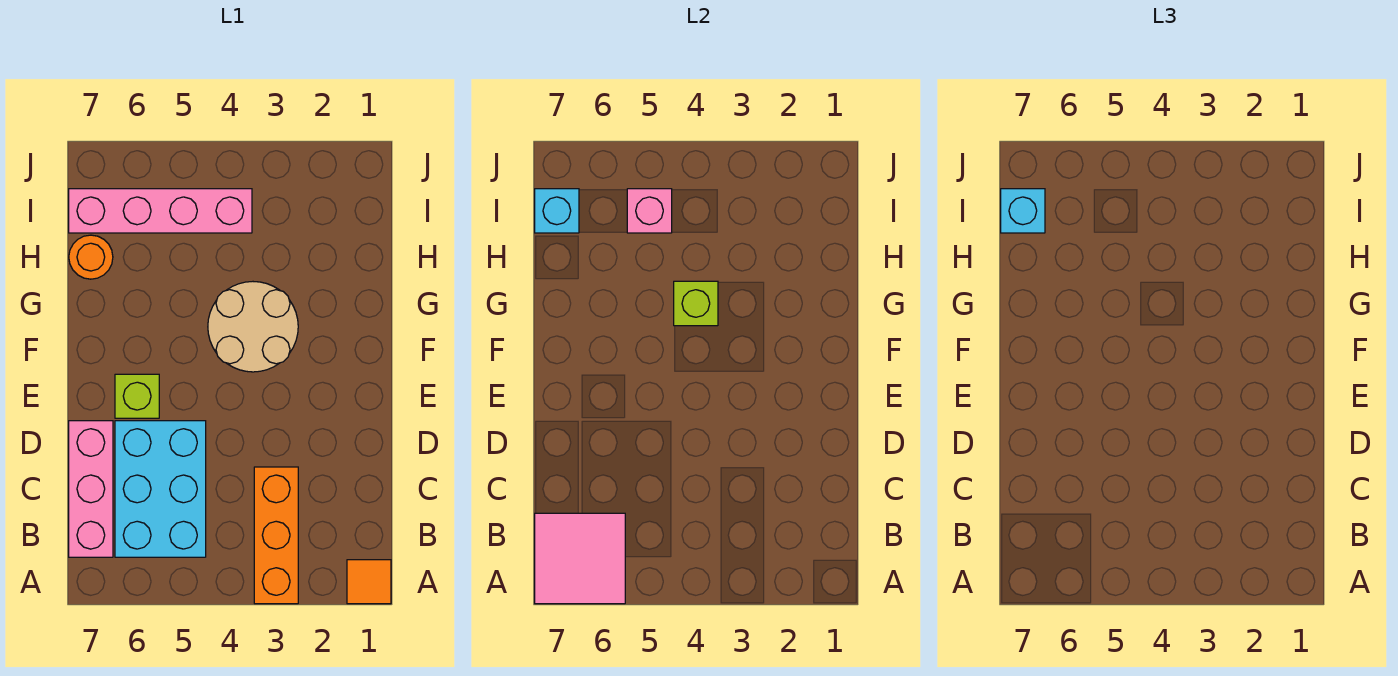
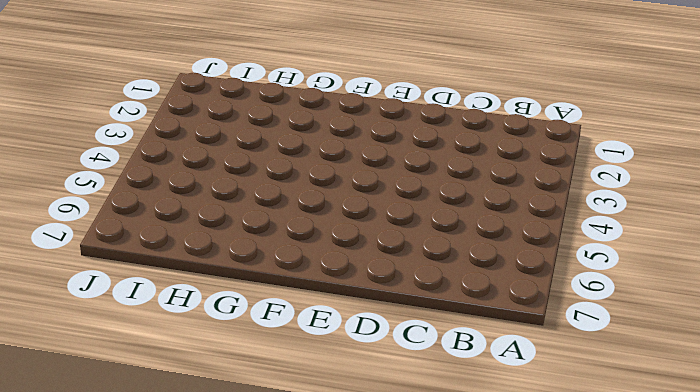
none -> orange 1x1 tile [347,560,391,604]
none -> orange 1x3 brick [254,467,298,604]
none -> cyan 2x3 brick [115,421,206,557]

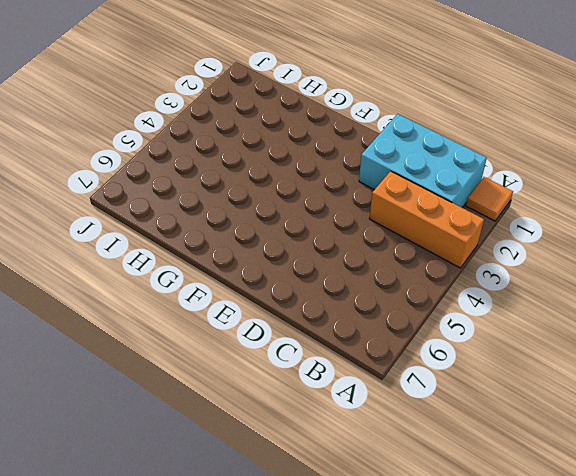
cyan 2x3 brick [359,114,487,208] -> cyan 2x3 brick moved to [115,421,206,557]
none -> pink 1x3 brick [69,421,113,557]
none -> lime 1x1 brick [115,374,159,418]
none -> tan 2x2 round brick [208,282,298,372]

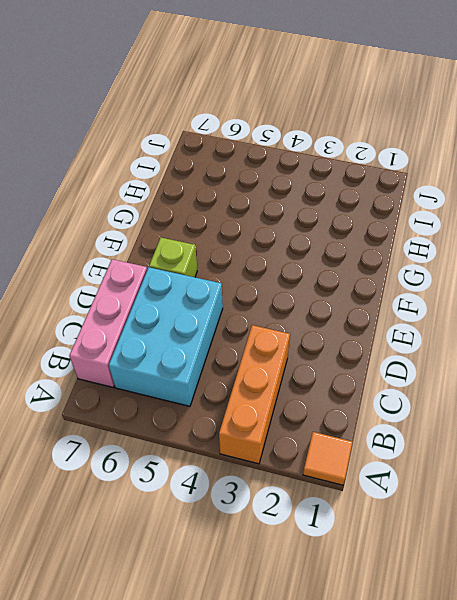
none -> tan 2x2 round brick [208,282,298,372]
none -> orange 1x1 round brick [69,235,113,279]
none -> pink 1x4 brick [69,189,252,233]

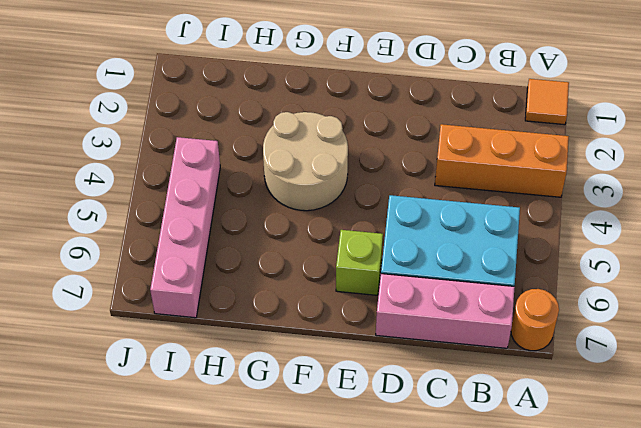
orange 1x1 round brick [511,289,559,351] -> orange 1x1 round brick moved to [69,235,113,279]
none -> pink 2x2 tile [535,513,625,604]
none -> lime 1x1 brick [674,281,718,326]
none -> pink 1x1 brick [627,189,672,233]

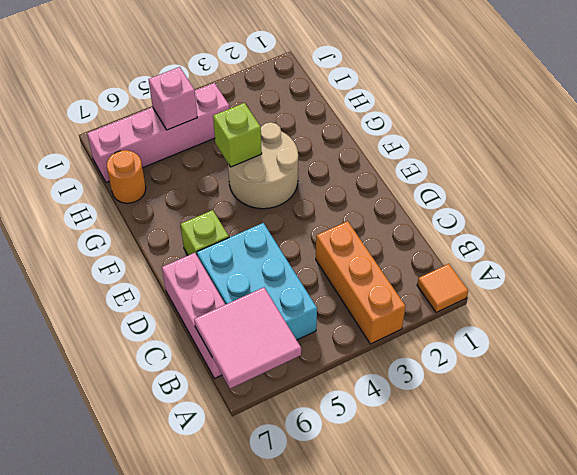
none -> cyan 1x1 brick [535,189,579,233]
none -> cyan 1x1 brick [1001,189,1045,233]

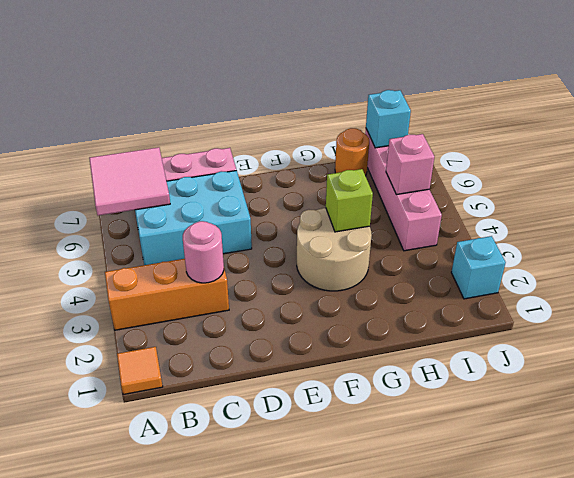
pink 1x1 round brick [183,221,224,283] -> none
cyan 1x1 brick [451,236,506,299] -> cyan 1x1 brick moved to [1001,189,1045,233]
none -> lime 1x1 brick [115,374,159,418]

